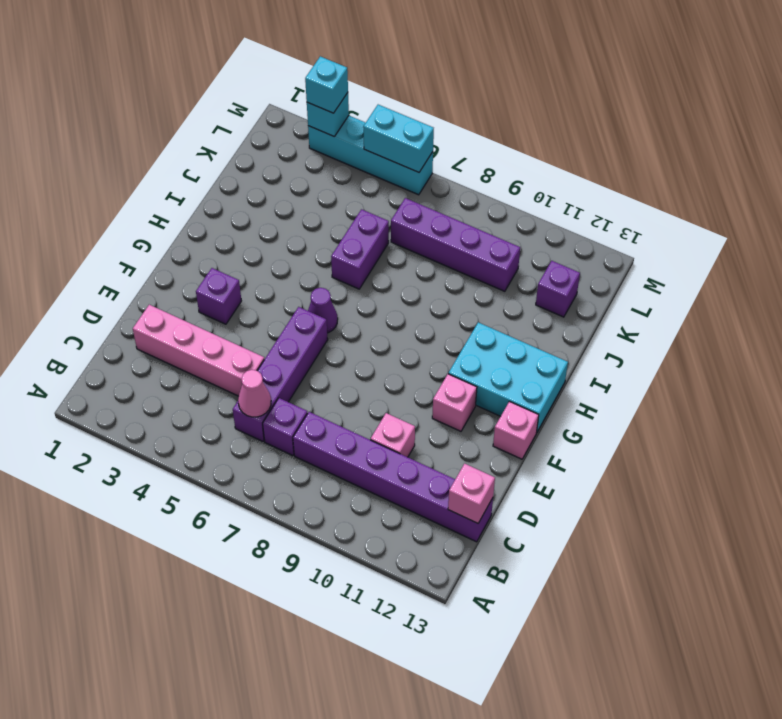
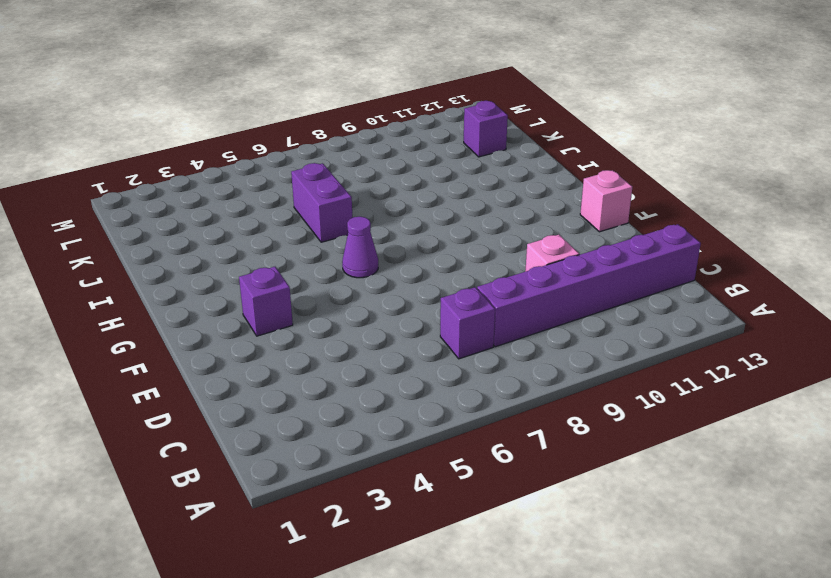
none -> purple 1x4 brick [233,307,328,441]
none -> pink 1x4 brick [133,305,264,396]
none -> pink 1x1 brick [432,374,477,431]

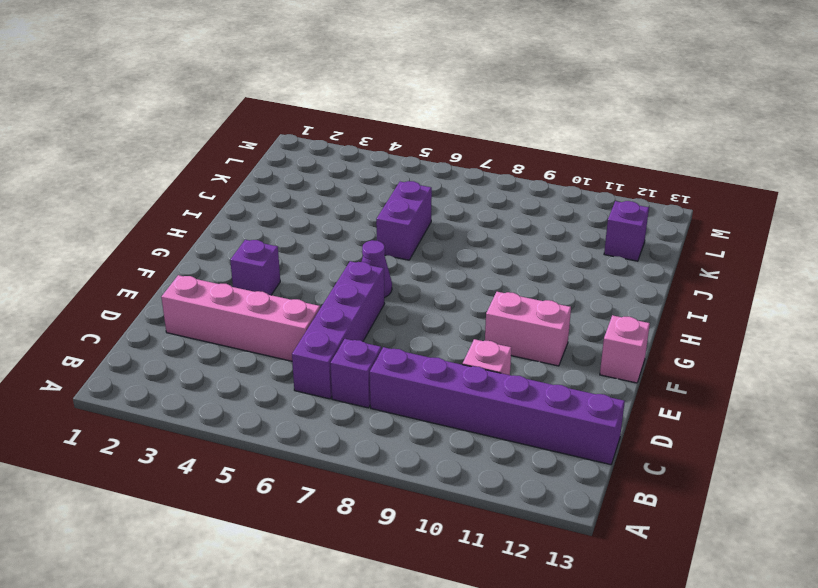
pink 1x2 brick [485,292,571,366] -> pink 1x1 brick [432,374,477,431]
none -> cyan 2x3 brick [448,322,568,432]
none -> purple 1x4 brick [391,198,520,291]
none -> cyan 1x4 brick [308,116,433,195]

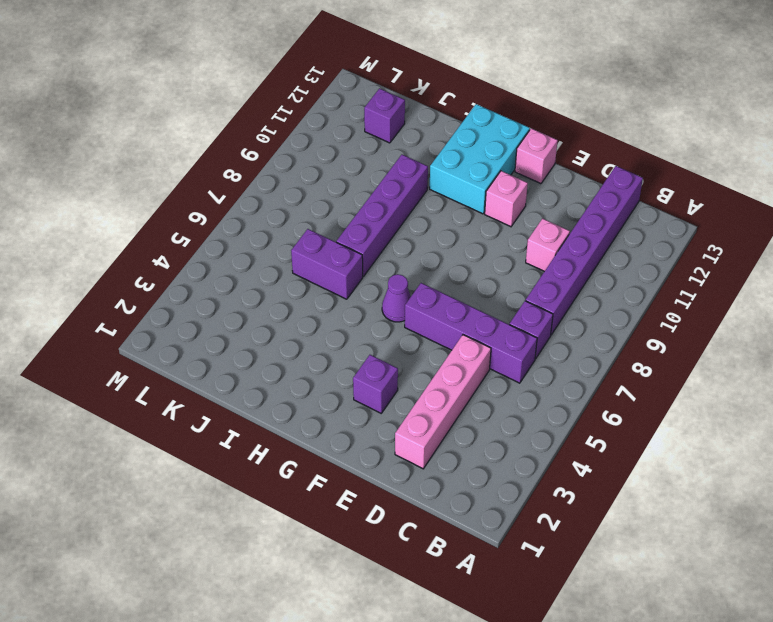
purple 1x4 brick [336,155,428,276] -> purple 1x4 brick moved to [391,198,520,291]
none -> cyan 1x4 brick [308,116,433,195]
none -> pink 1x1 cone [238,370,271,417]
none -> pink 1x1 brick [448,464,495,523]

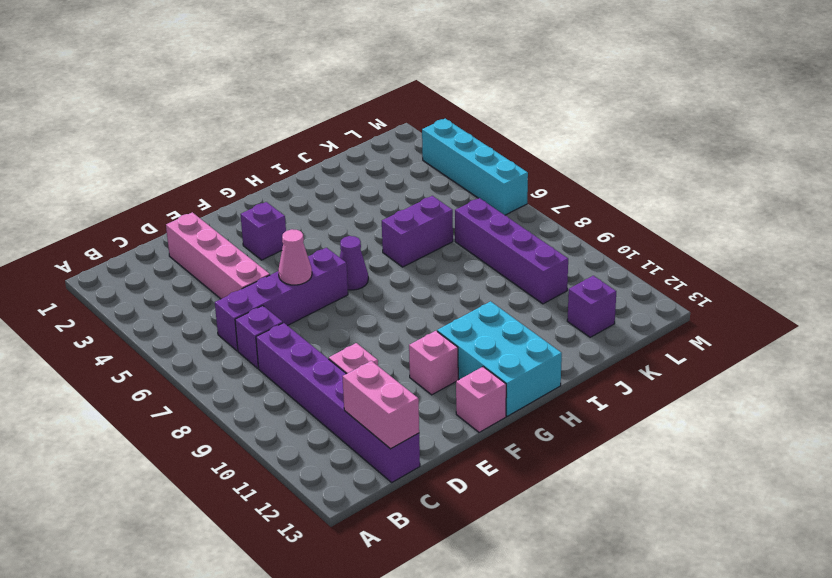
pink 1x2 brick [342,361,419,449] -> pink 1x1 brick [448,464,495,523]
pink 1x1 cone [278,229,312,285] -> pink 1x1 cone moved to [238,370,271,417]
none -> cyan 1x1 brick [307,93,349,137]
none -> cyan 1x2 brick [363,105,434,172]
none -> cyan 1x1 brick [305,56,348,113]

